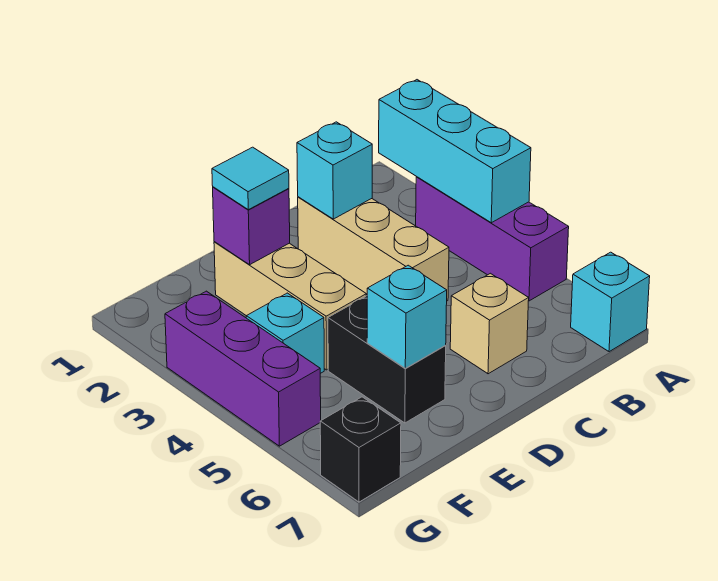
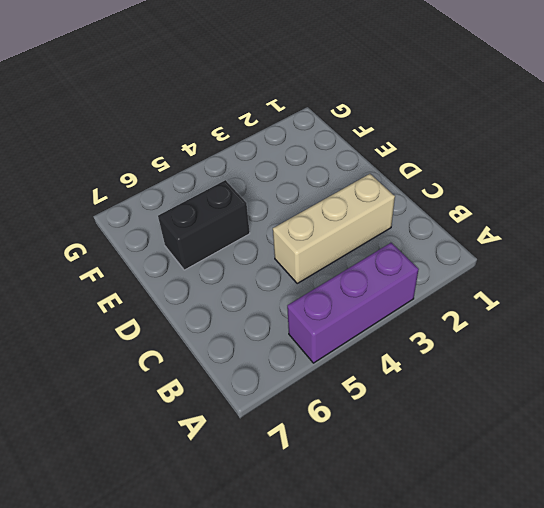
none -> cyan 1x1 brick [571,252,650,352]
none -> tan 1x1 brick [450,273,529,374]
none -> tan 1x3 brick [214,242,366,370]

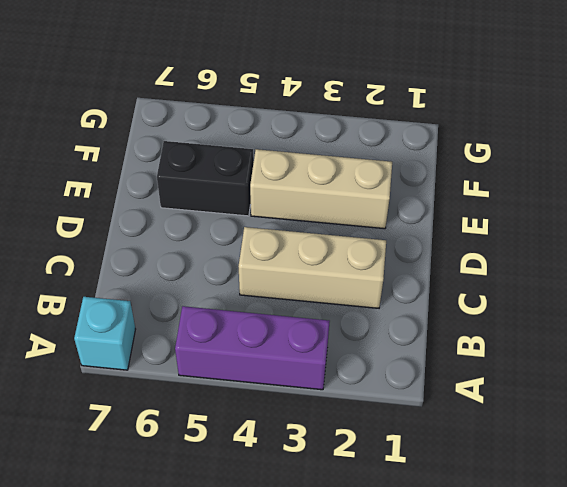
none -> tan 1x1 brick [450,273,529,374]
none -> cyan 1x1 brick [246,293,324,373]
none -> purple 1x3 brick [165,291,321,446]

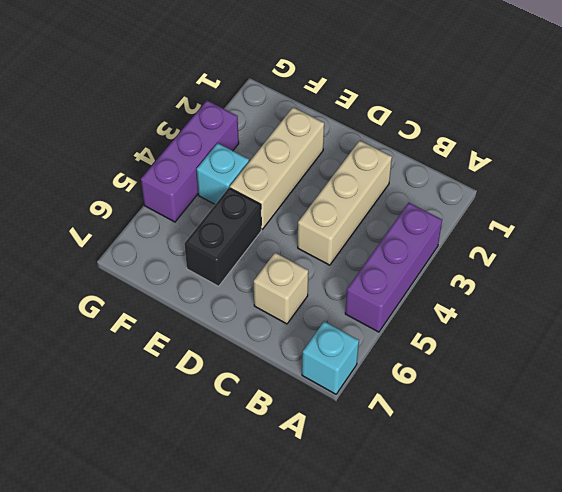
none -> black 1x1 brick [320,397,401,502]
none -> cyan 1x3 brick [379,80,531,223]
none -> cyan 1x1 brick [297,122,372,219]

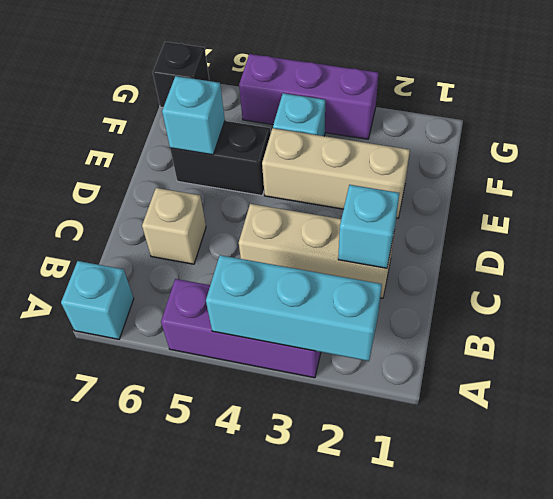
none -> purple 1x1 brick [213,187,290,265]
none -> cyan 1x1 tile [212,147,289,210]

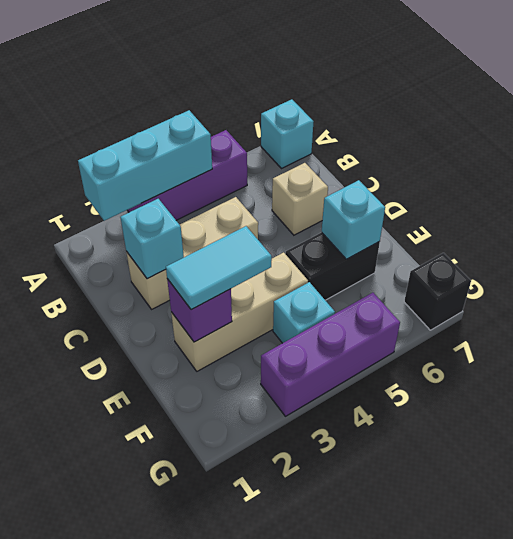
cyan 1x2 tile [166,226,272,310] -> cyan 1x1 tile [212,147,289,210]

